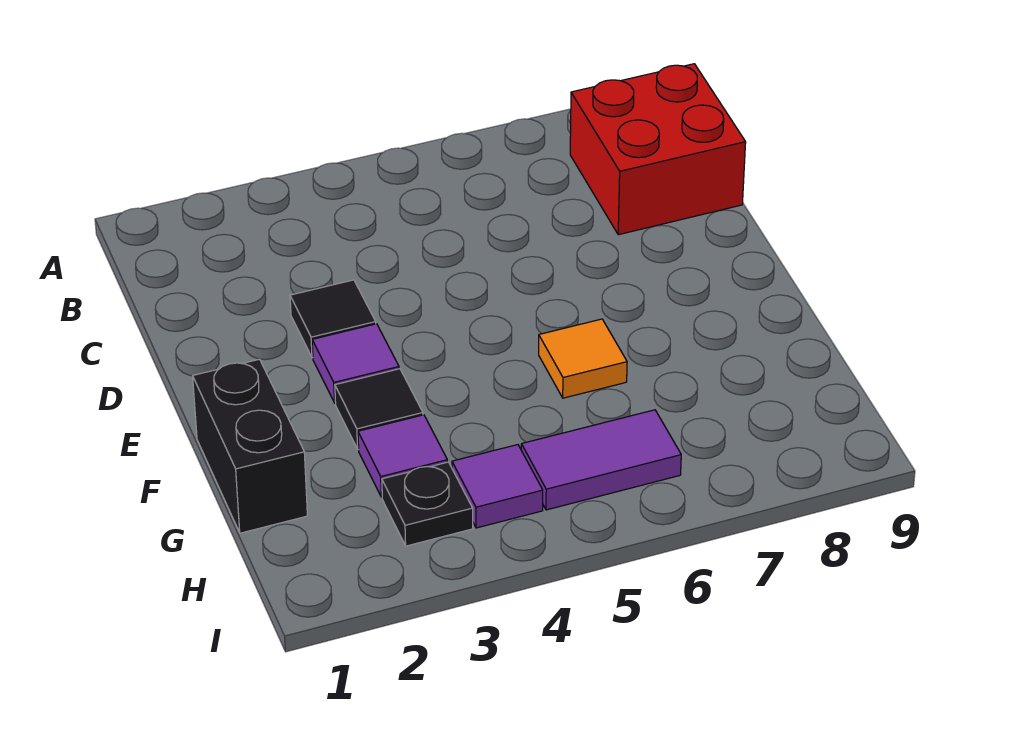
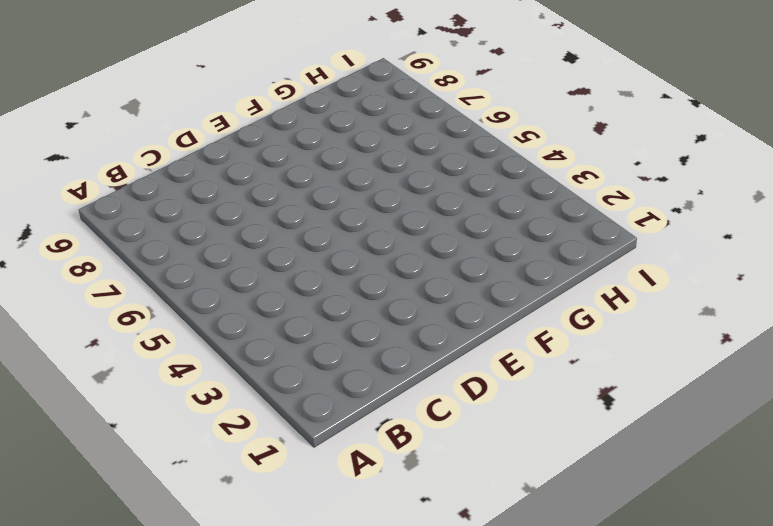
none -> red 2x2 brick [570,64,746,235]
none -> black 1x1 tile [290,280,376,358]

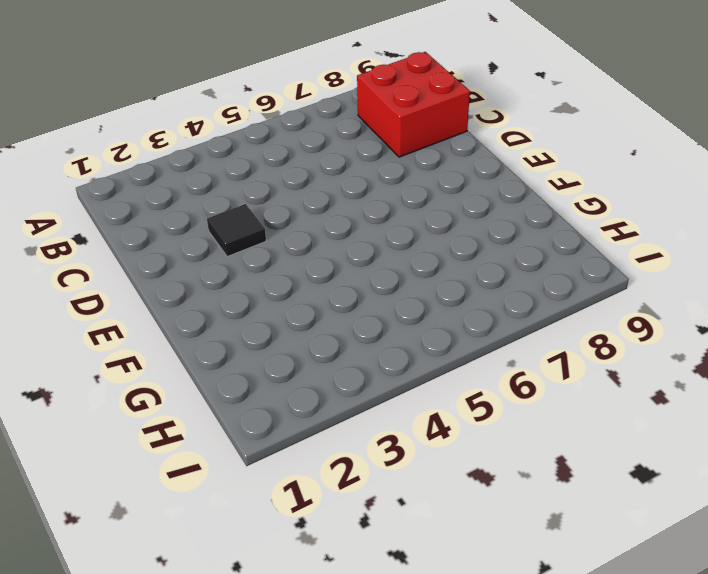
none -> purple 1x1 tile [312,324,399,403]
none -> black 1x2 brick [193,359,307,533]

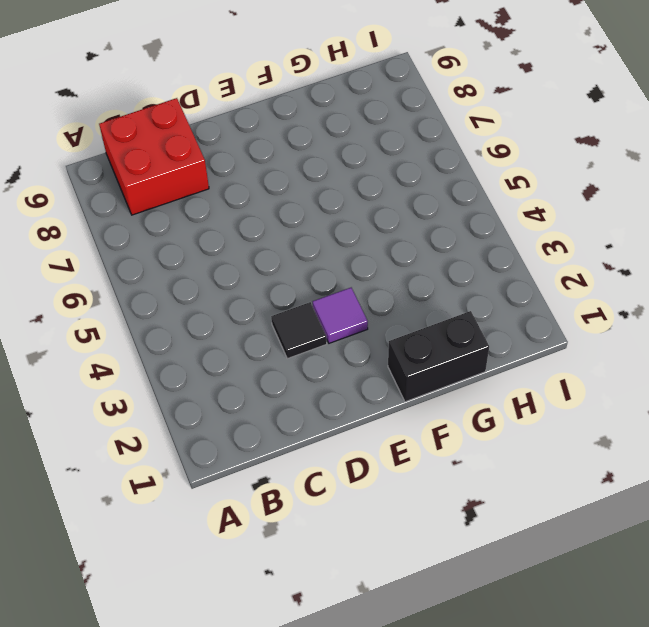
none -> black 1x1 tile [335,369,423,450]
none -> orange 1x1 tile [539,319,627,398]

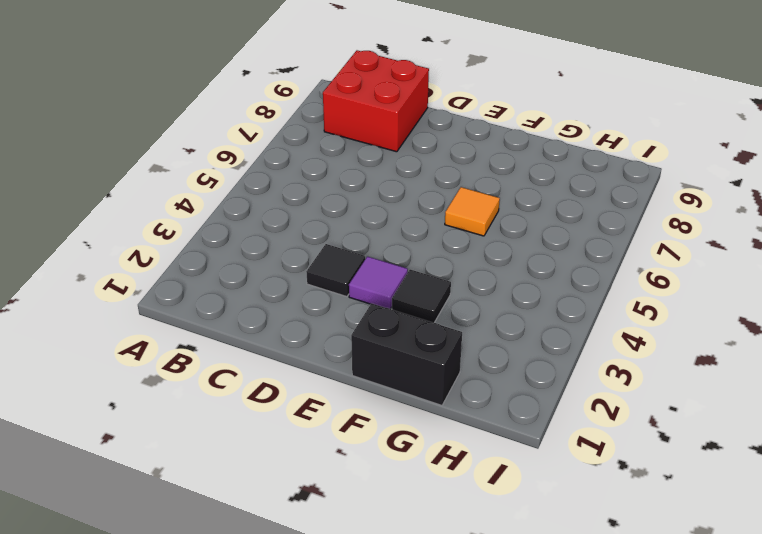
none -> purple 1x1 tile [358,415,447,497]
none -> black 1x1 plate [382,462,473,546]

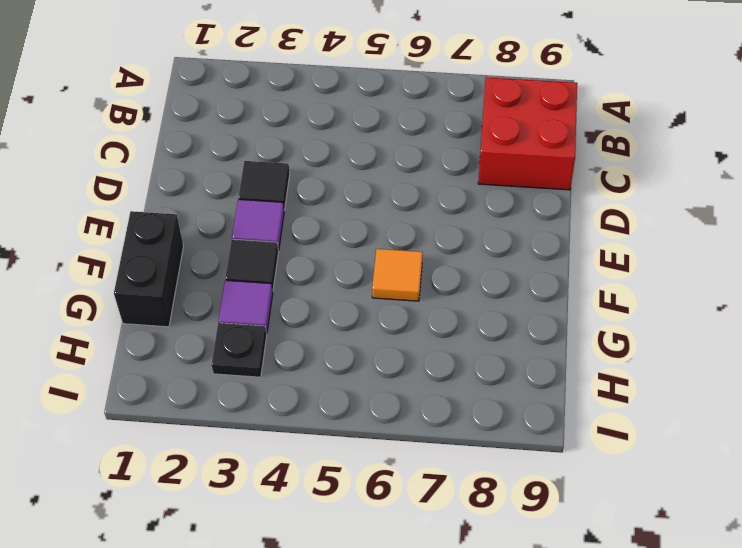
none -> purple 1x1 tile [452,445,543,528]
none -> purple 1x2 tile [521,410,681,510]

